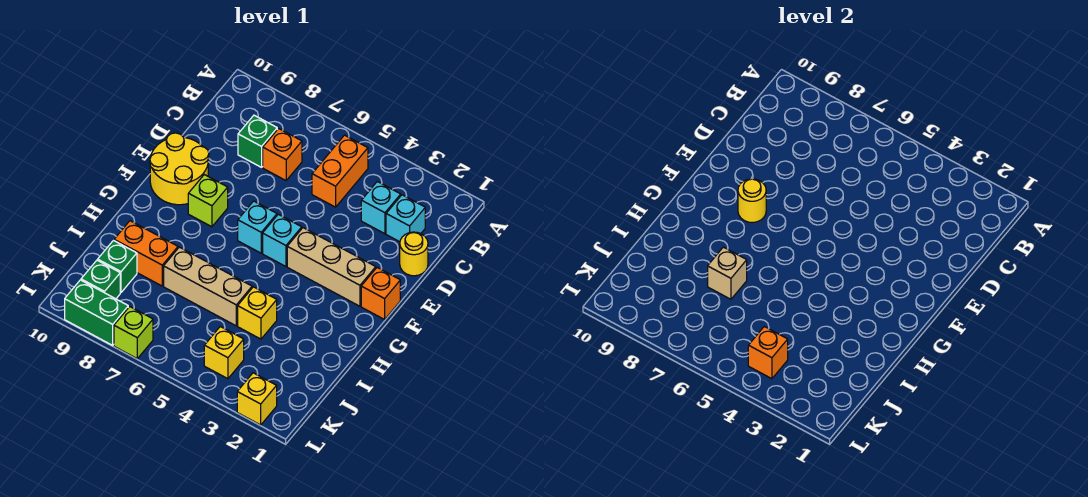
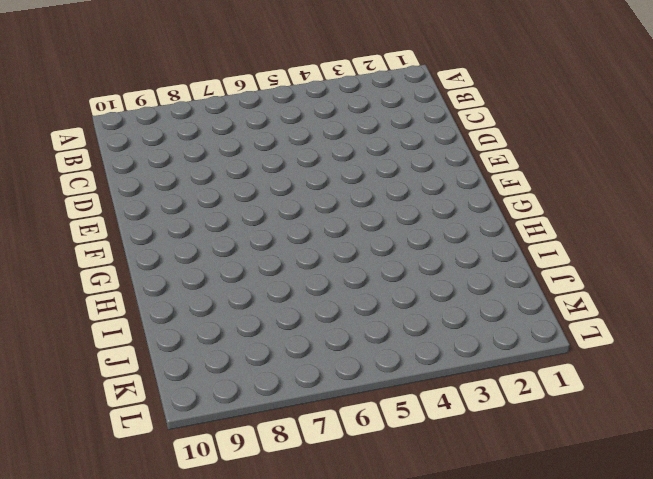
none -> orange 1x2 brick [312,135,368,207]
none -> cyan 1x1 brick [386,195,425,242]
none -> cyan 1x1 brick [361,182,401,234]

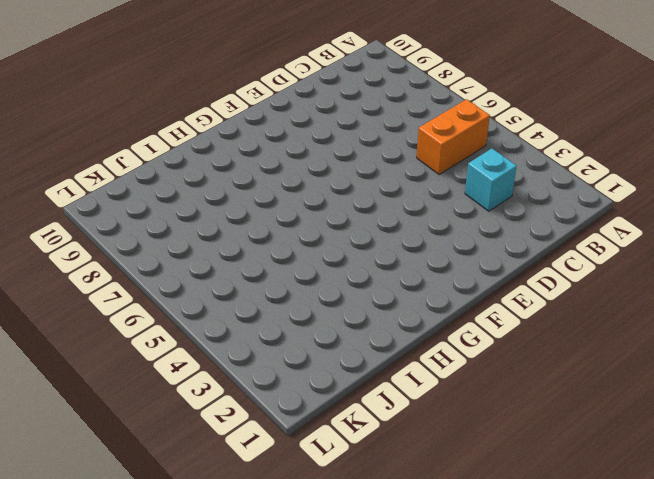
none -> cyan 1x1 brick [386,195,425,242]
none -> orange 1x1 brick [263,128,302,180]
none -> green 1x1 brick [238,115,277,167]

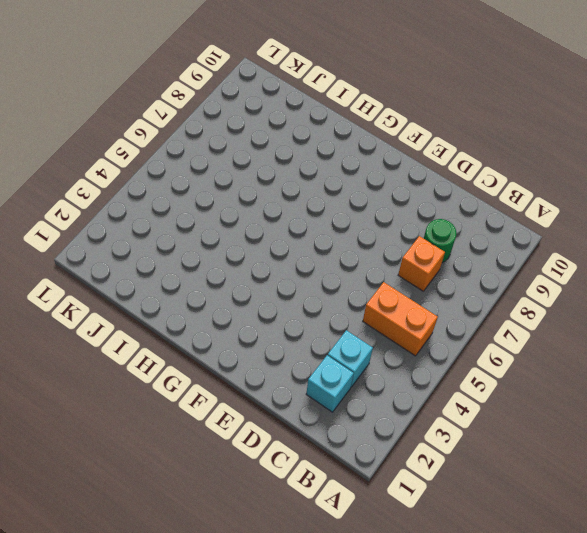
green 1x1 round brick [424,219,456,263] -> green 1x1 brick [238,115,277,167]
none -> yellow 1x1 round brick [400,232,428,276]
none -> yellow 2x2 round brick [150,133,209,205]
none -> orange 1x1 brick [361,268,400,319]

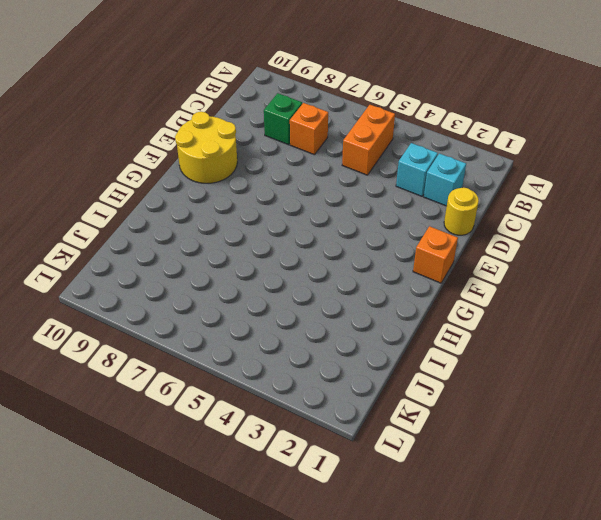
none -> tan 1x3 brick [287,228,376,306]
none -> cyan 1x1 brick [263,214,302,266]
none -> cyan 1x1 brick [238,201,277,253]

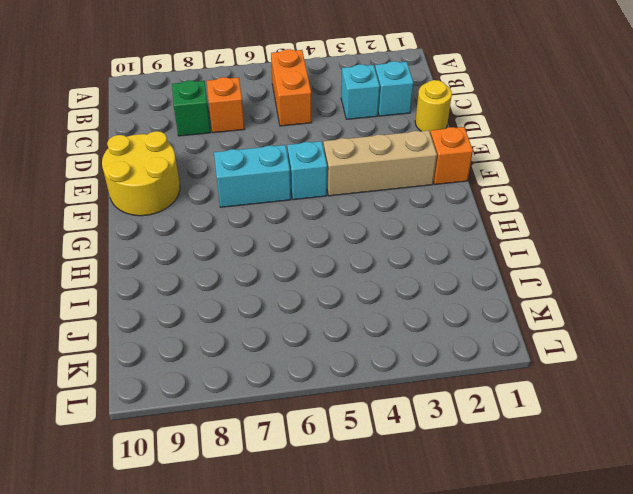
cyan 1x2 brick [214,145,291,207] -> cyan 1x1 brick [238,201,277,253]
none -> lime 1x1 brick [188,175,228,227]
none -> yellow 1x1 brick [238,287,277,339]
none -> tan 1x3 brick [164,247,252,326]

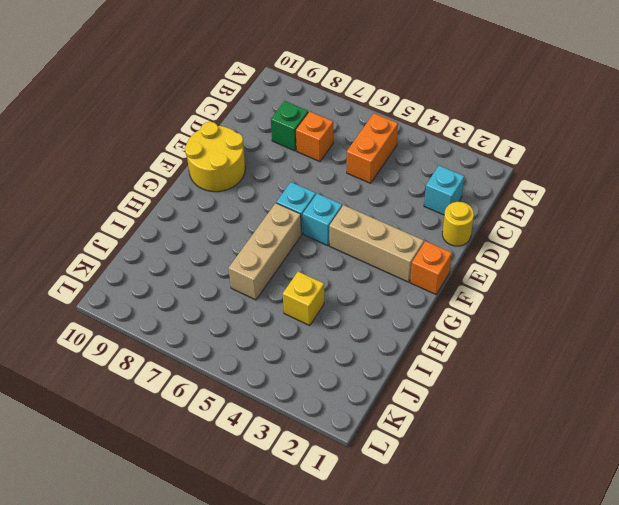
tan 1x3 brick [229,203,302,300] -> tan 1x3 brick turned to [164,247,252,326]
none -> cyan 1x1 brick [361,182,401,234]
none -> lime 1x1 brick [188,175,228,227]
none -> orange 1x2 brick [114,221,178,286]

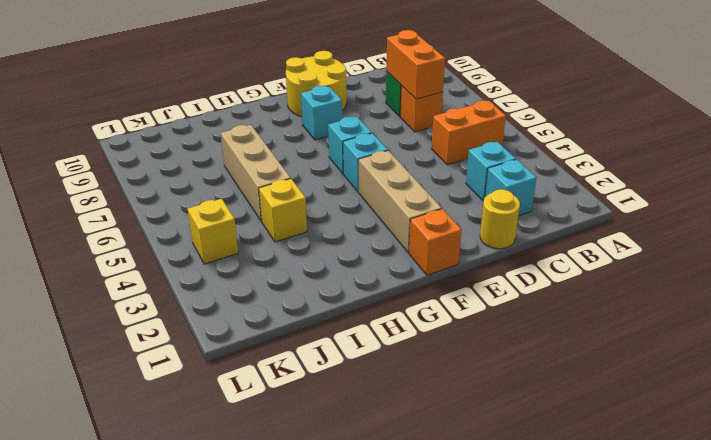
orange 1x2 brick [386,30,445,99] -> orange 1x2 brick moved to [114,221,178,286]
cyan 1x1 brick [301,86,342,140] -> lime 1x1 brick [188,175,228,227]
none -> green 1x1 brick [98,241,137,293]
none -> green 1x1 brick [81,260,120,299]
none -> yellow 1x1 brick [237,373,277,425]

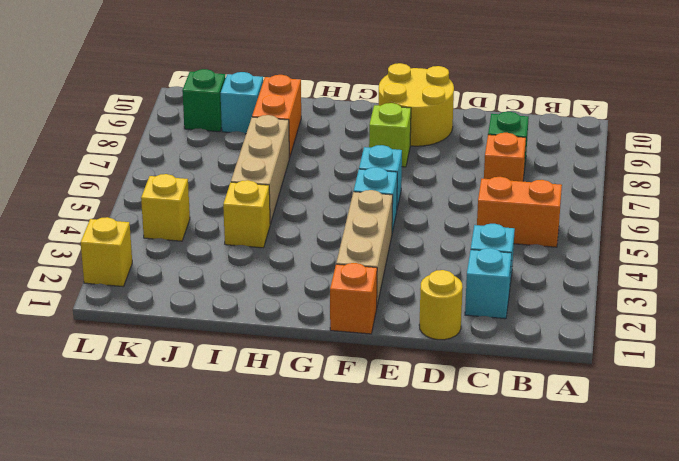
cyan 1x1 brick [221,72,263,134] -> green 1x1 brick [98,241,137,293]
none -> lime 1x1 brick [114,307,153,358]
none -> green 1x2 brick [65,280,128,345]
none -> yellow 1x1 round brick [738,179,766,223]

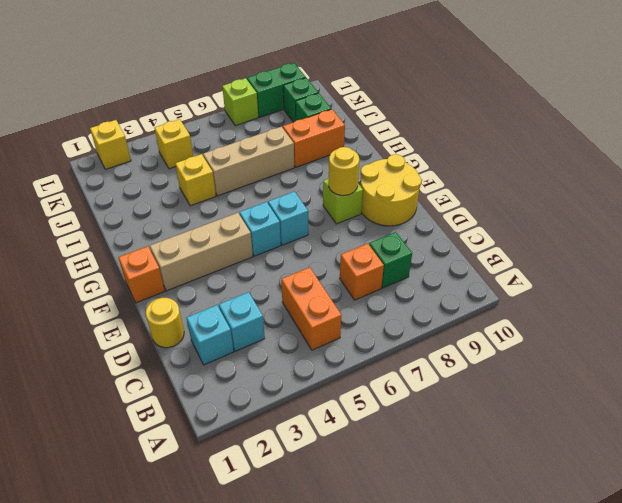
none -> tan 1x1 brick [708,247,747,299]
none -> orange 1x1 brick [748,327,788,379]

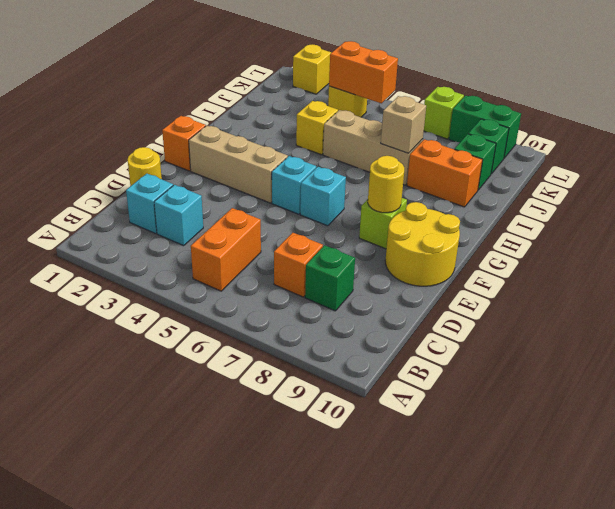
orange 1x2 brick [329,41,398,103] -> orange 1x1 brick [748,327,788,379]

